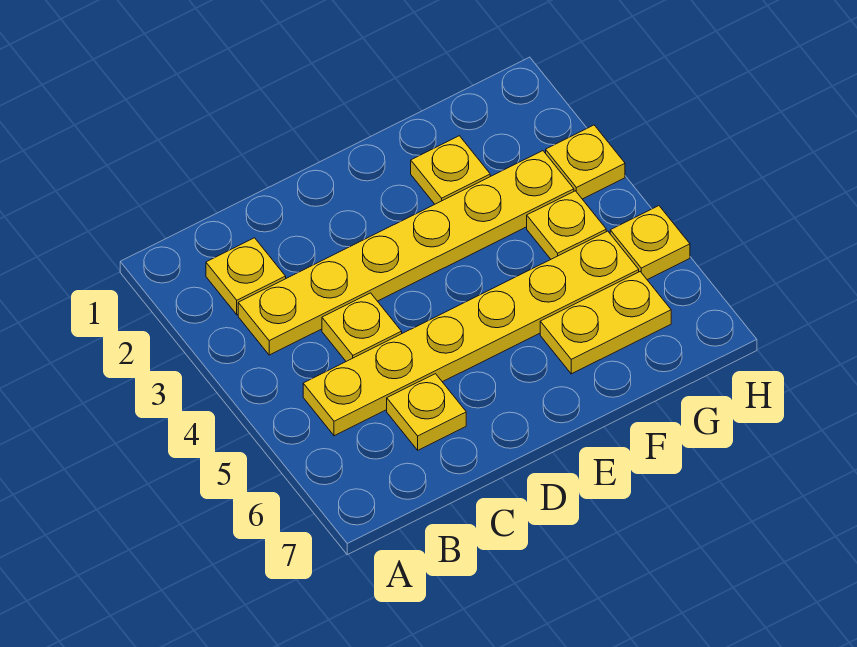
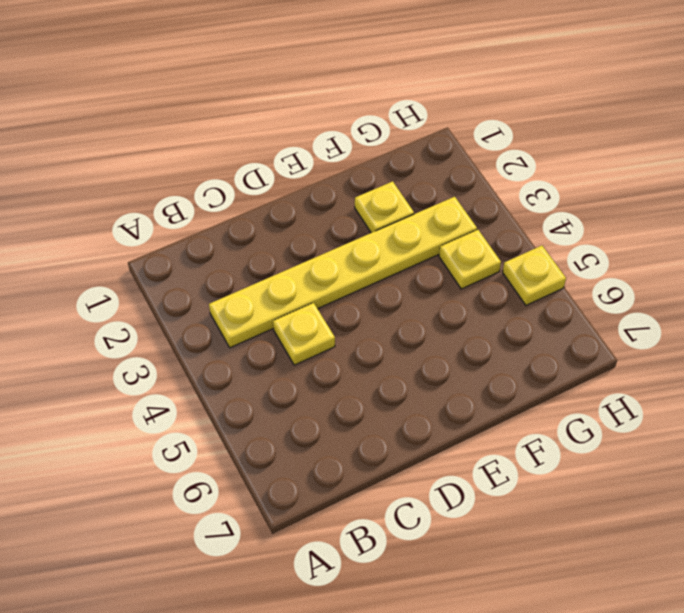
none -> yellow 1x1 plate [206,238,286,315]
none -> yellow 1x6 plate [303,231,639,436]

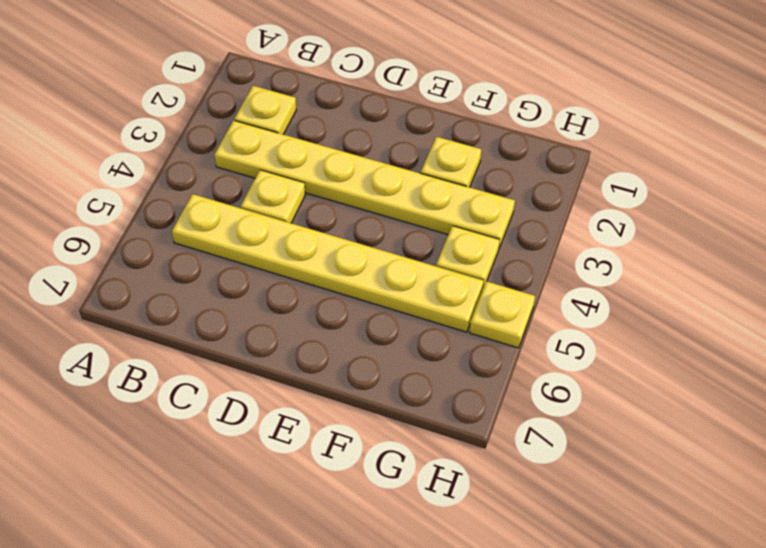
none -> yellow 1x1 plate [387,374,466,450]
none -> yellow 1x2 plate [540,272,671,374]

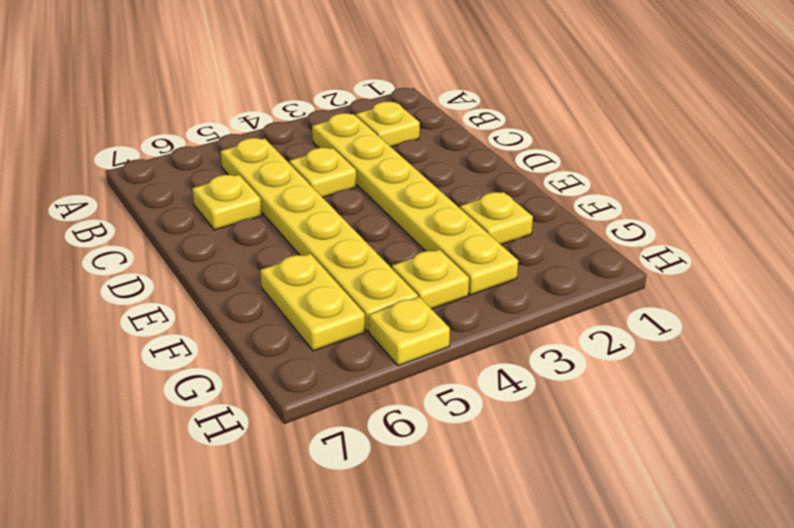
none -> yellow 1x1 plate [546,125,625,199]

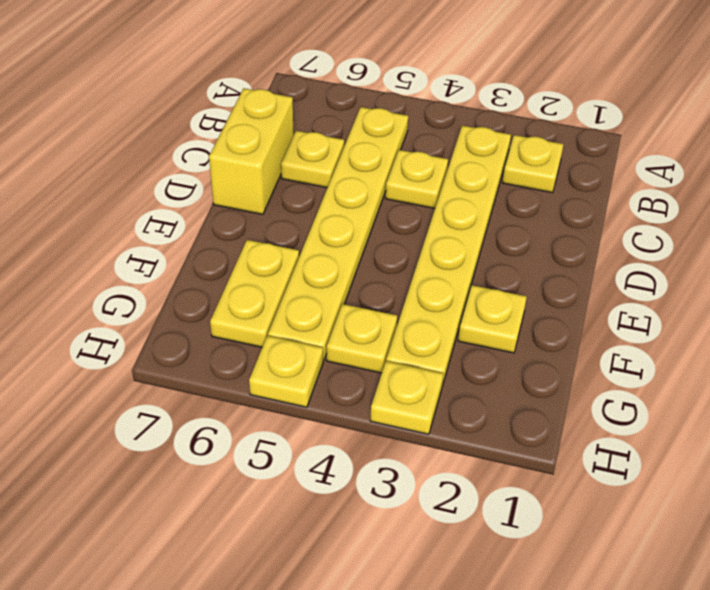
yellow 1x2 brick [209,88,294,214] -> none

